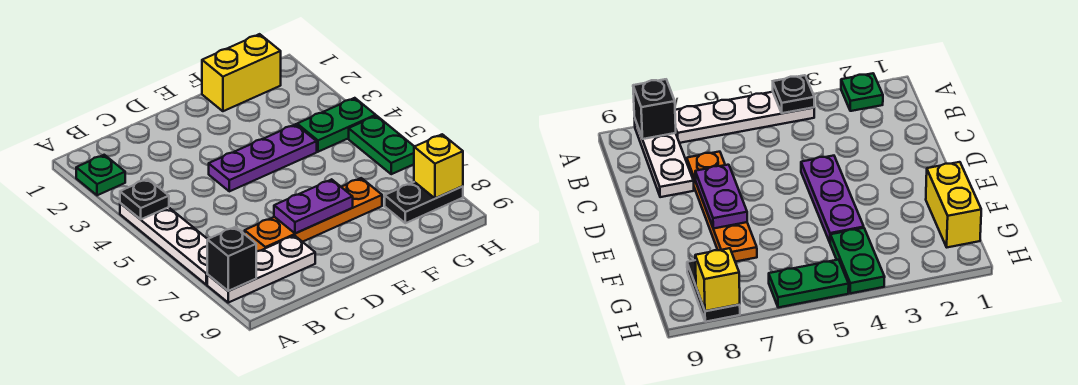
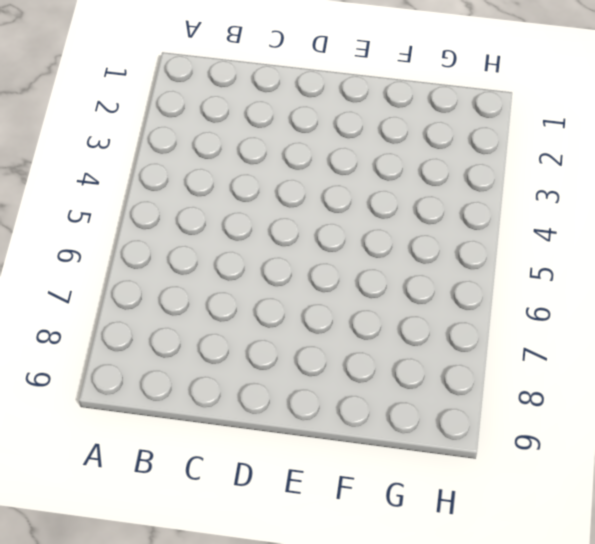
none -> green 1x1 plate [76,155,125,195]
none -> white 1x4 plate [120,203,208,285]
none -> white 1x3 plate [207,236,315,303]

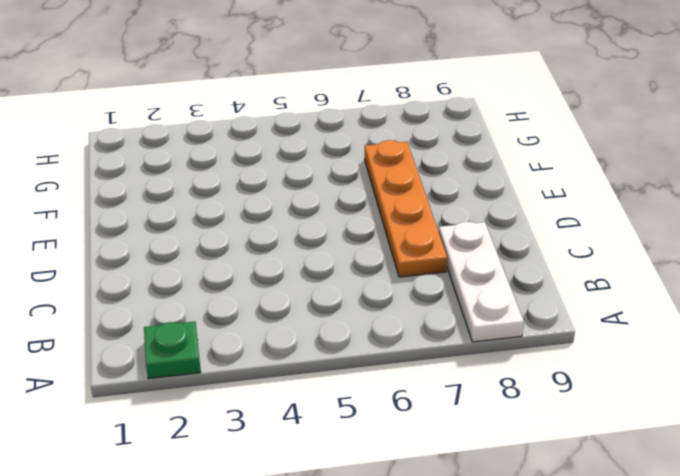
none -> white 1x4 plate [120,203,208,285]
none -> purple 1x3 plate [209,124,317,191]
none -> yellow 1x2 brick [202,34,281,111]

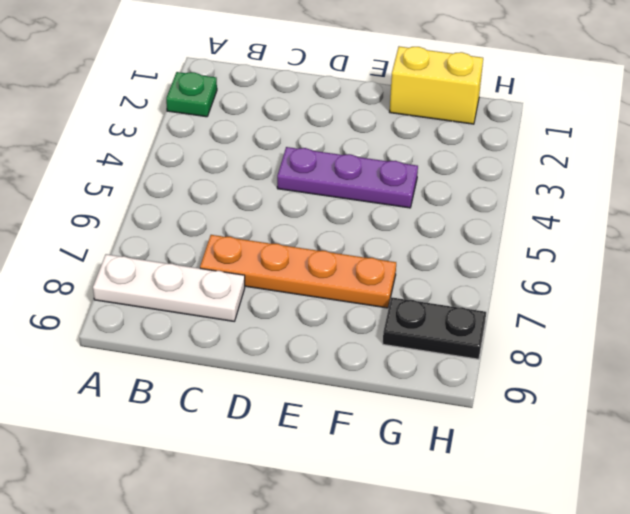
none -> white 1x4 plate [120,203,208,285]
none -> green 1x2 plate [297,98,376,152]
none -> green 1x2 plate [349,116,414,174]

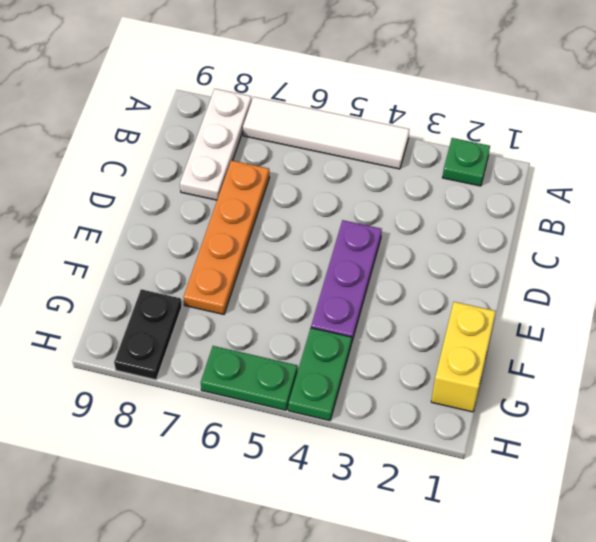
white 1x4 tile [243,97,409,169] -> white 1x4 plate [120,203,208,285]
none -> black 1x1 plate [120,179,169,219]
none -> black 1x1 brick [207,227,256,291]
none -> purple 1x2 plate [274,179,353,233]

